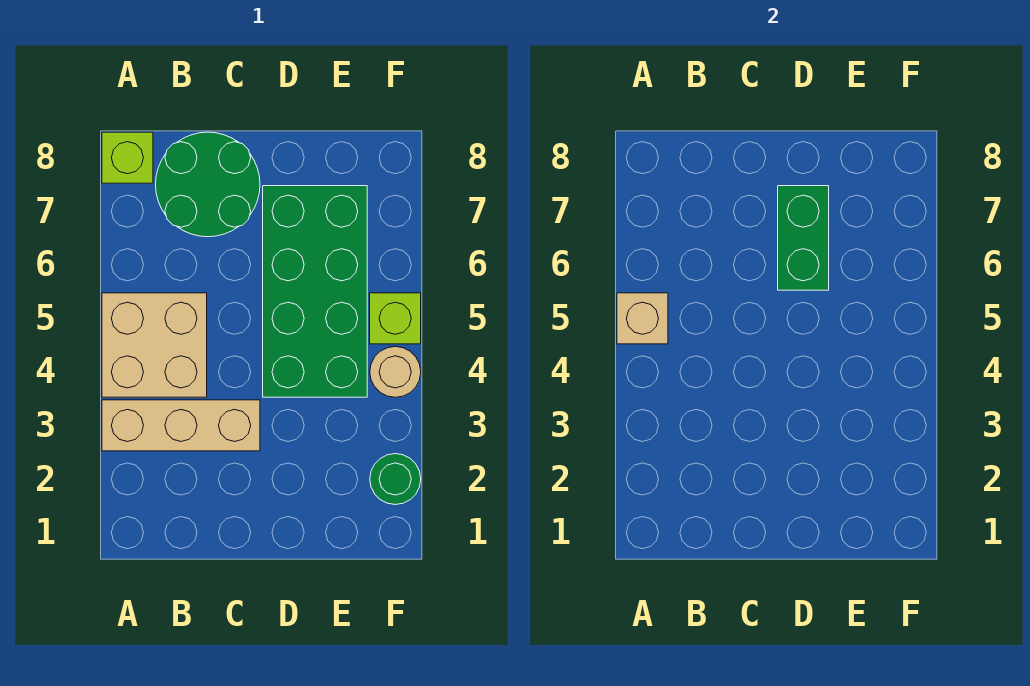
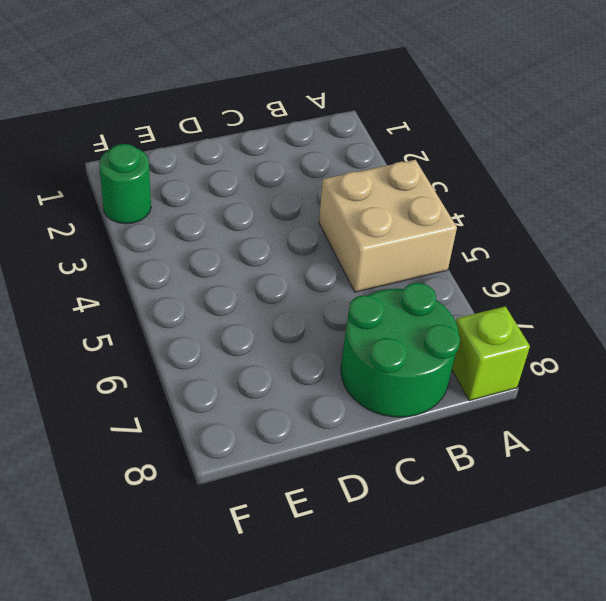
none -> tan 1x3 brick [102,400,260,451]
none -> green 2x4 brick [263,186,367,397]

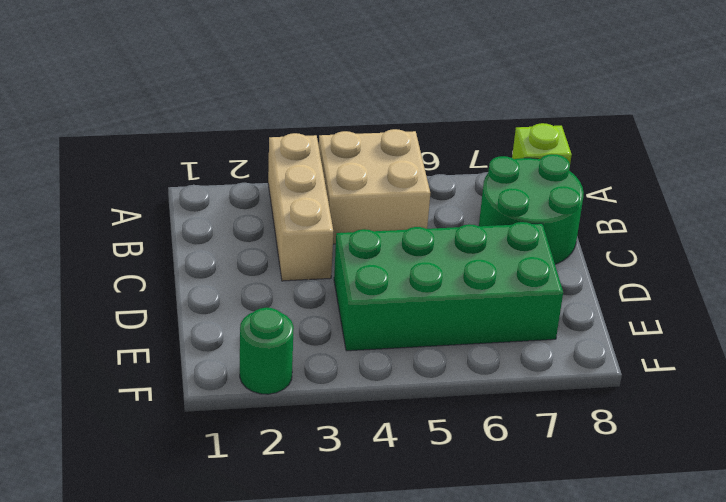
none -> tan 1x1 round brick [370,347,421,397]
none -> lime 1x1 brick [370,293,421,344]

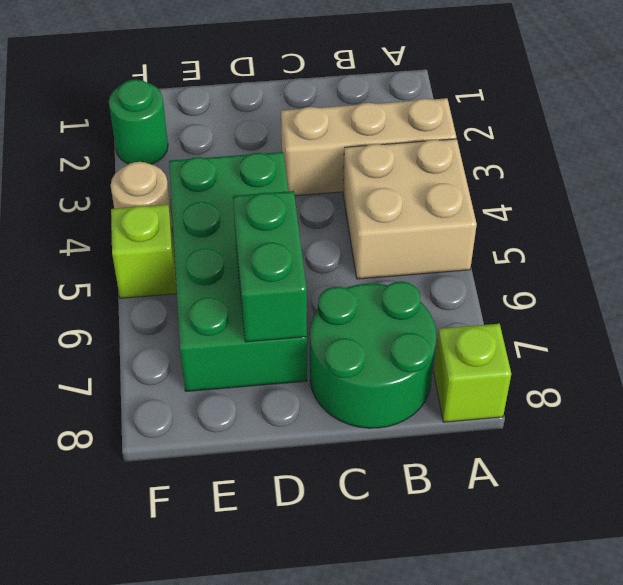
none -> tan 1x1 brick [617,293,668,344]

